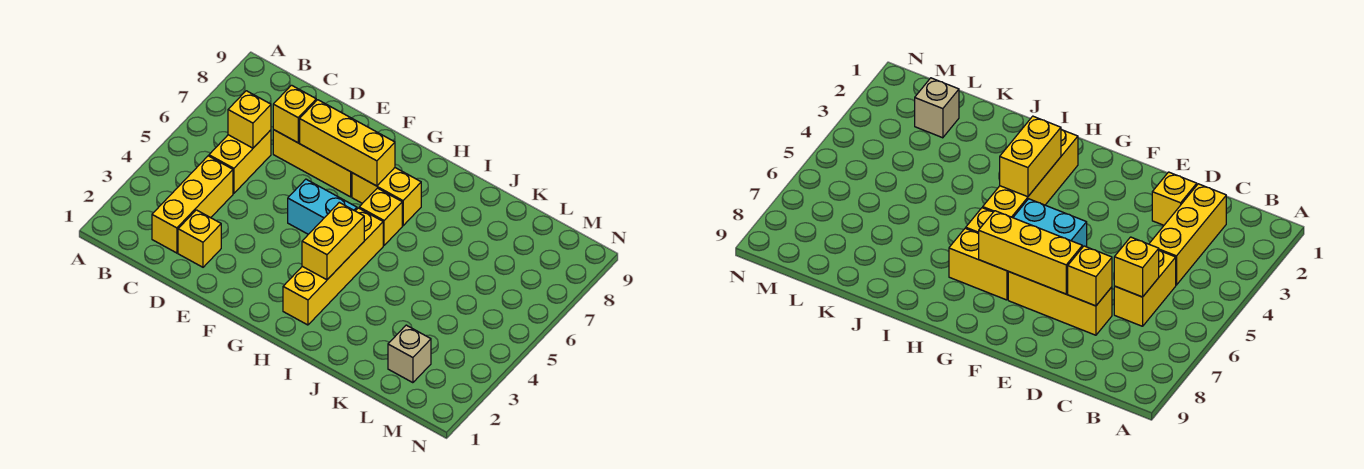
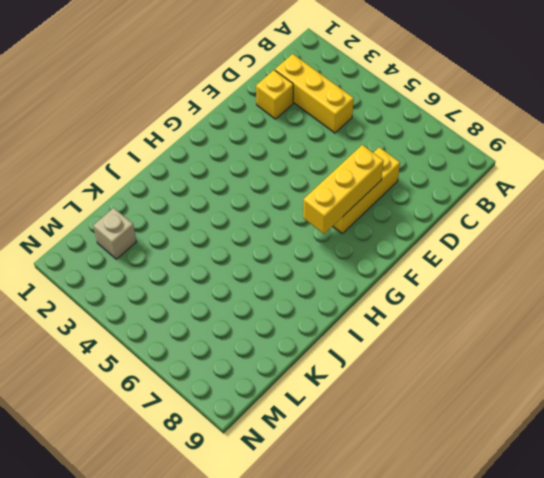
none -> yellow 1x2 brick [209,130,271,193]
none -> cyan 1x2 brick [288,179,357,234]
none -> yellow 1x2 brick [352,168,421,226]

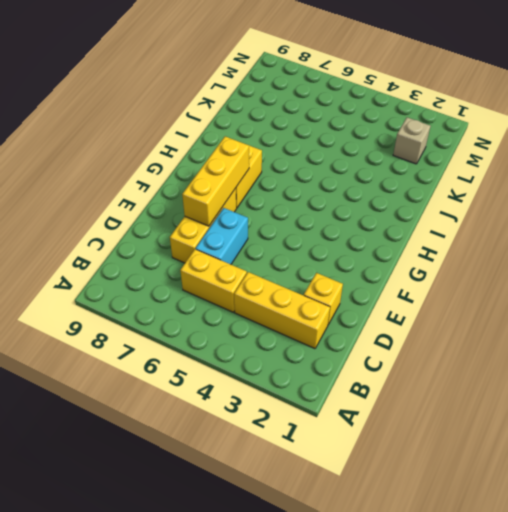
cyan 1x2 brick [196,208,248,264] -> cyan 1x2 brick moved to [288,179,357,234]
none -> yellow 1x4 brick [283,208,383,325]
none -> yellow 1x1 brick [359,188,402,245]
none -> yellow 1x1 brick [228,91,271,148]

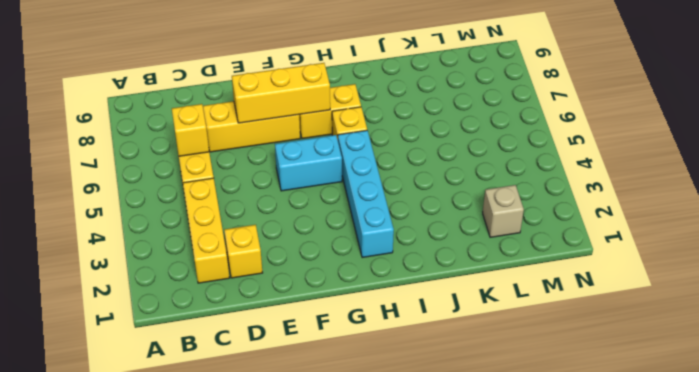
cyan 1x4 brick [338,130,394,258] -> yellow 1x4 brick [283,208,383,325]
none -> yellow 1x1 brick [273,85,316,143]
none -> yellow 1x2 brick [302,202,364,280]

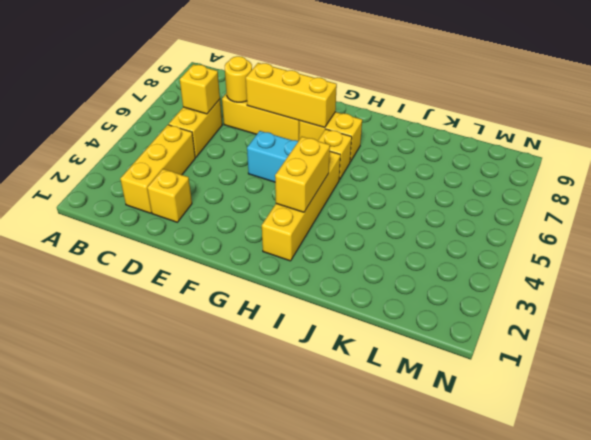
yellow 1x1 round brick [225,56,252,102] -> yellow 1x1 brick [273,85,316,143]
none -> tan 1x1 brick [388,325,431,383]

